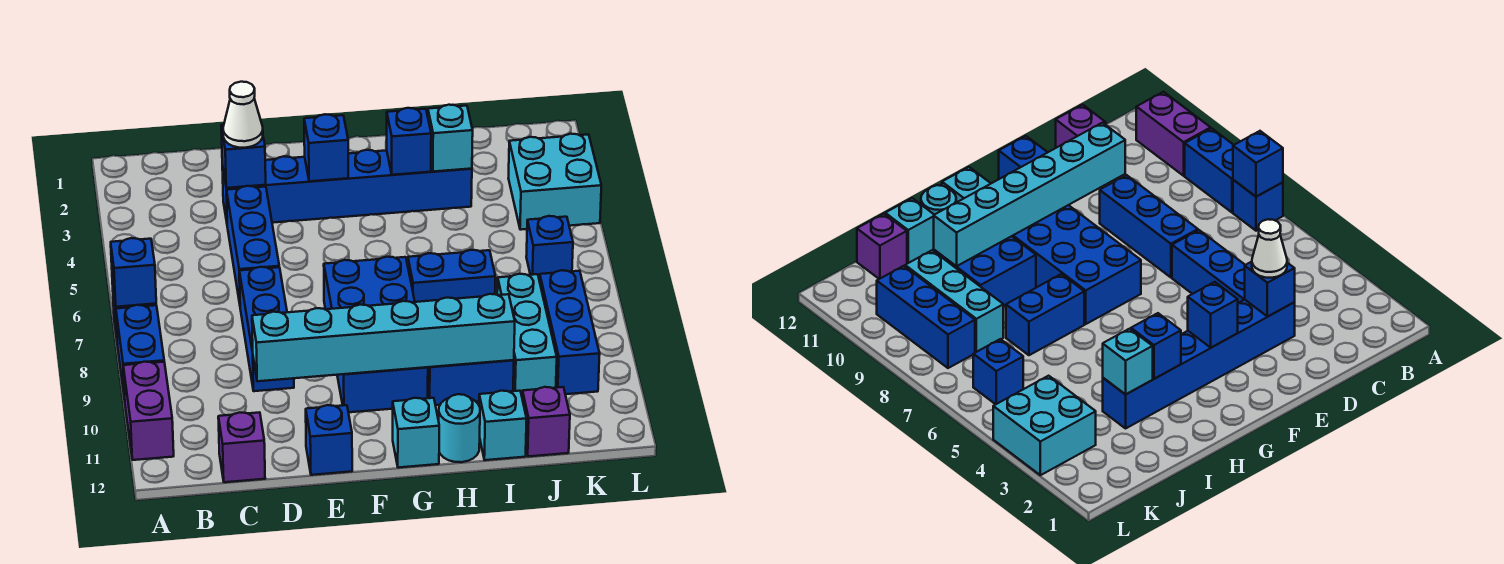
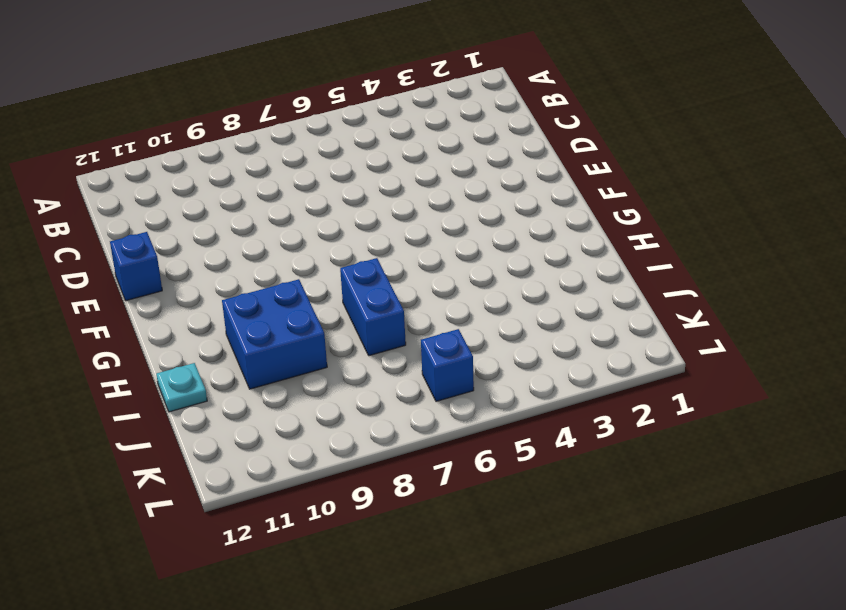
cyan 1x1 plate [156,363,207,412] -> cyan 1x1 brick [479,391,527,460]
none -> blue 1x1 brick [1233,180,1283,231]
none -> blue 1x2 brick [116,305,164,399]
none -> purple 1x2 brick [123,362,174,460]

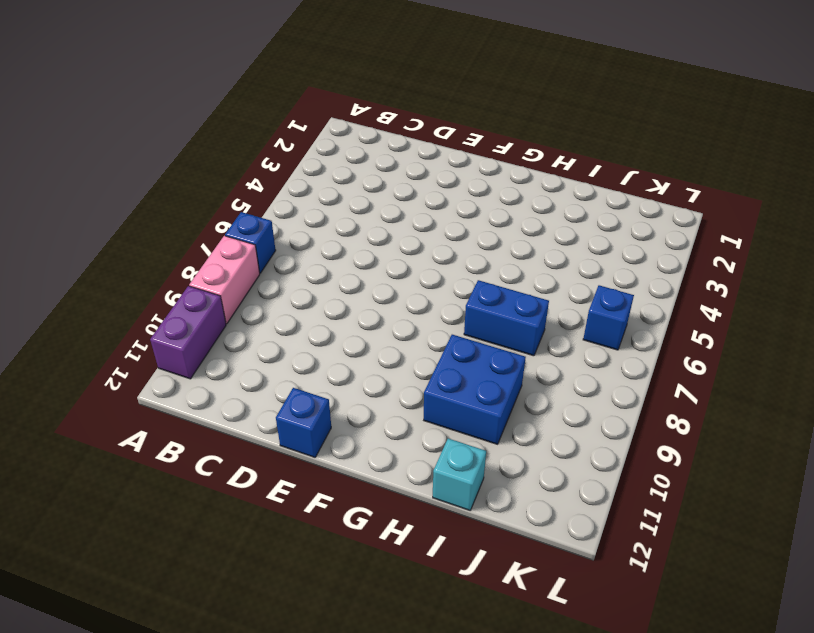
pink 1x2 brick [189,236,260,324] -> blue 1x2 brick [116,305,164,399]
none -> purple 1x1 brick [218,412,265,482]
none -> blue 1x6 brick [222,150,472,223]
none -> blue 1x3 brick [227,186,279,303]

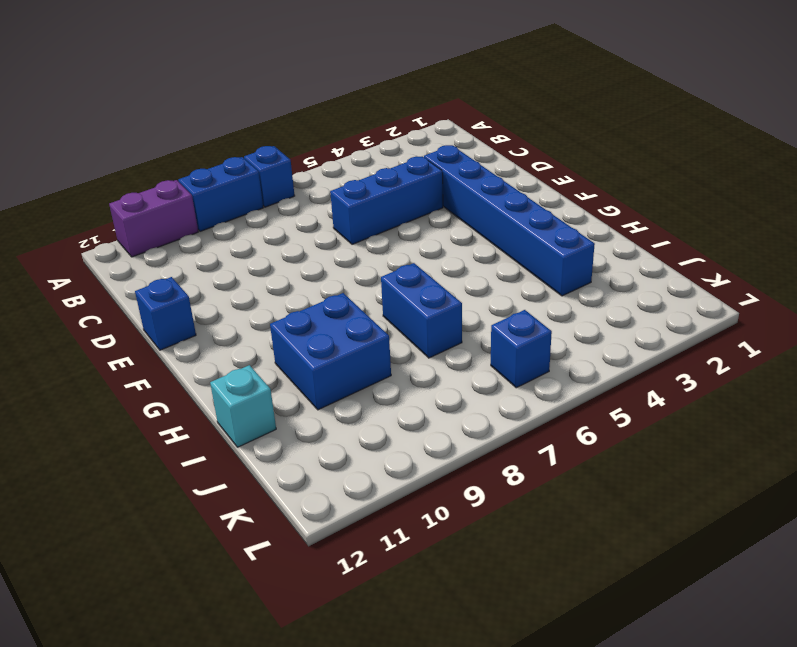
none -> purple 1x1 brick [218,412,265,482]
none -> blue 1x3 brick [239,267,294,391]
none -> blue 2x4 brick [324,257,428,412]

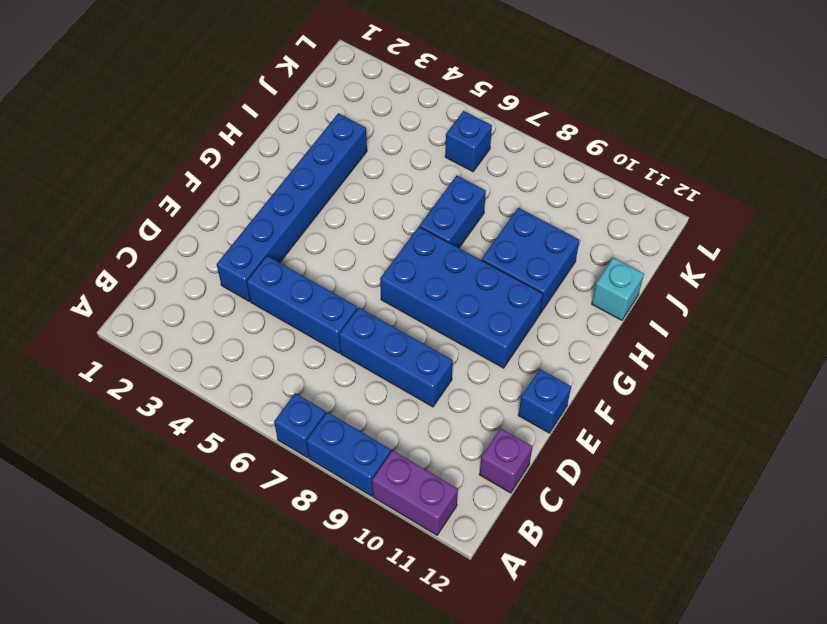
none -> cyan 1x1 brick [393,398,439,468]
none -> cyan 1x1 round brick [439,394,480,462]
none -> cyan 1x3 brick [497,274,557,395]

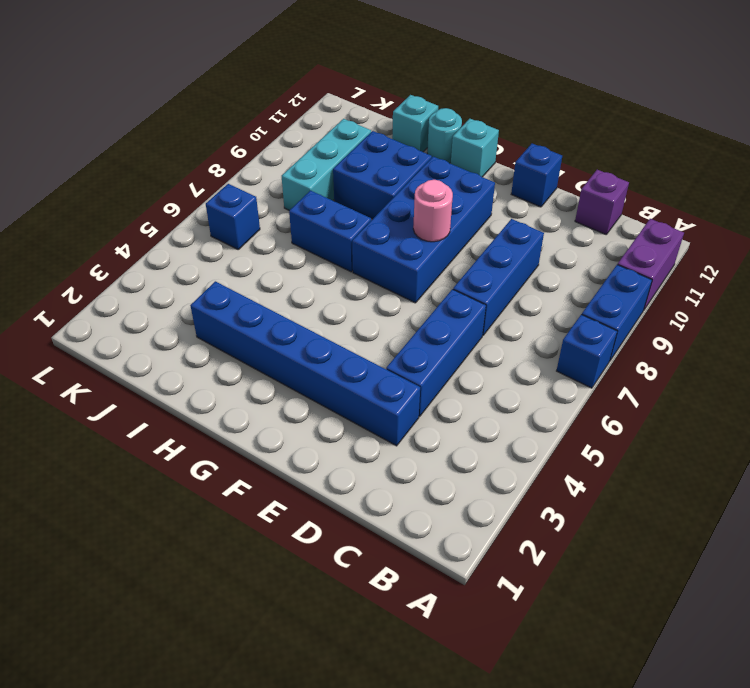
pink 1x1 round brick [413,180,453,242] -> none
none -> purple 1x1 brick [522,387,570,457]
none -> cyan 2x2 brick [508,134,601,230]
none -> blue 1x3 brick [540,270,600,394]

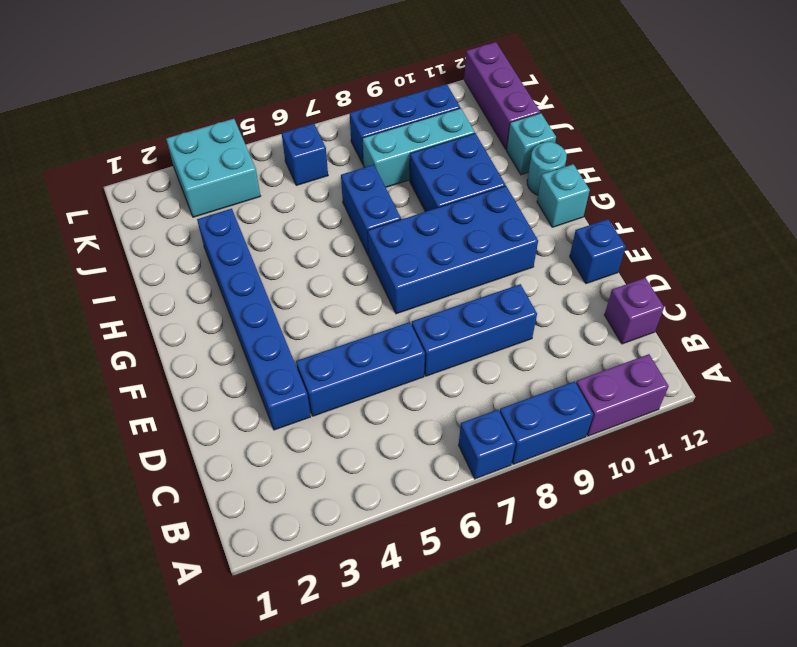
purple 1x3 brick [464,42,540,150] -> purple 1x1 brick [522,387,570,457]
none -> blue 1x1 brick [111,238,156,307]
none -> blue 1x1 brick [221,125,266,188]
none -> cyan 1x6 brick [252,294,515,381]

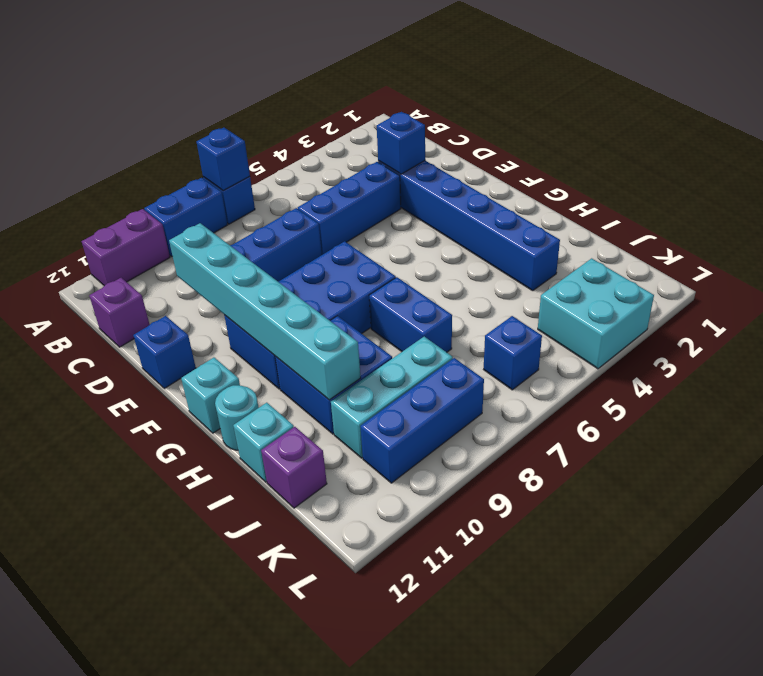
none -> blue 1x1 brick [304,114,348,181]
none -> blue 1x1 brick [387,108,431,175]
none -> cyan 1x1 brick [428,105,473,172]

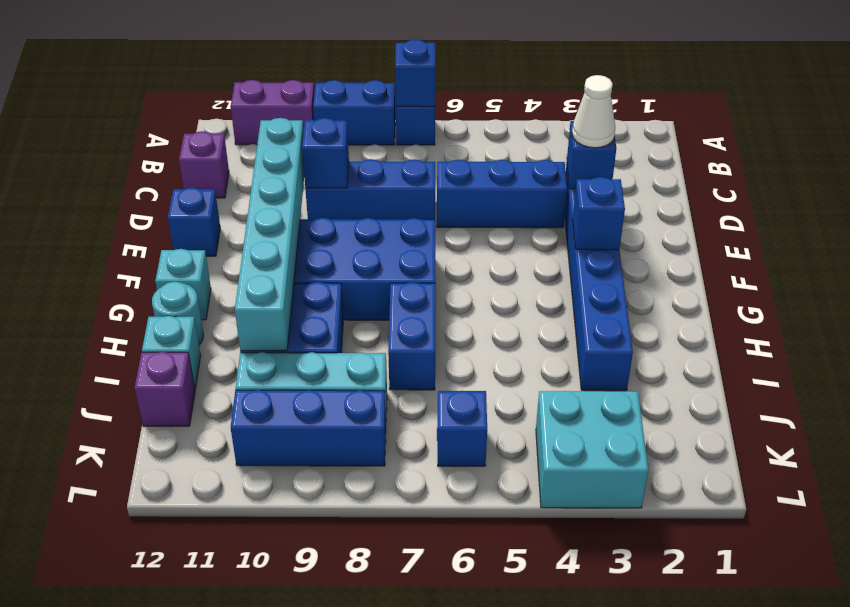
blue 1x1 brick [302,118,349,188] -> blue 1x1 brick moved to [387,108,431,175]
none -> cyan 1x1 brick [428,105,473,172]

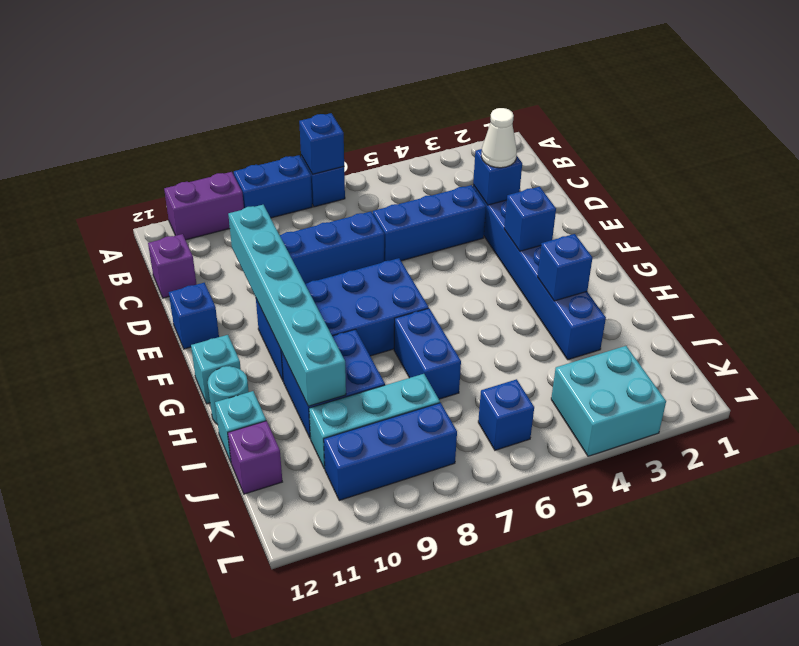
none -> cyan 1x1 brick [428,105,473,172]

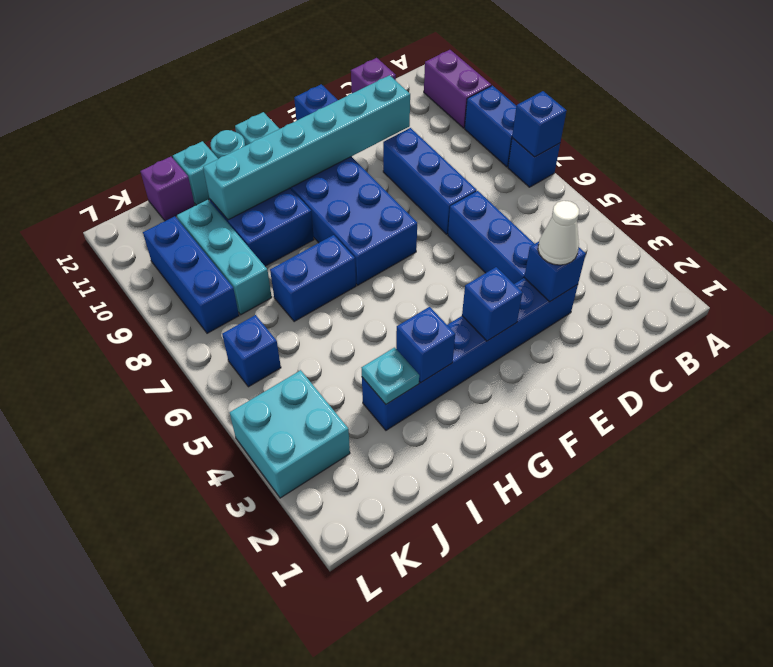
cyan 1x1 plate [362,348,419,404] -> cyan 1x1 brick [428,105,473,172]

